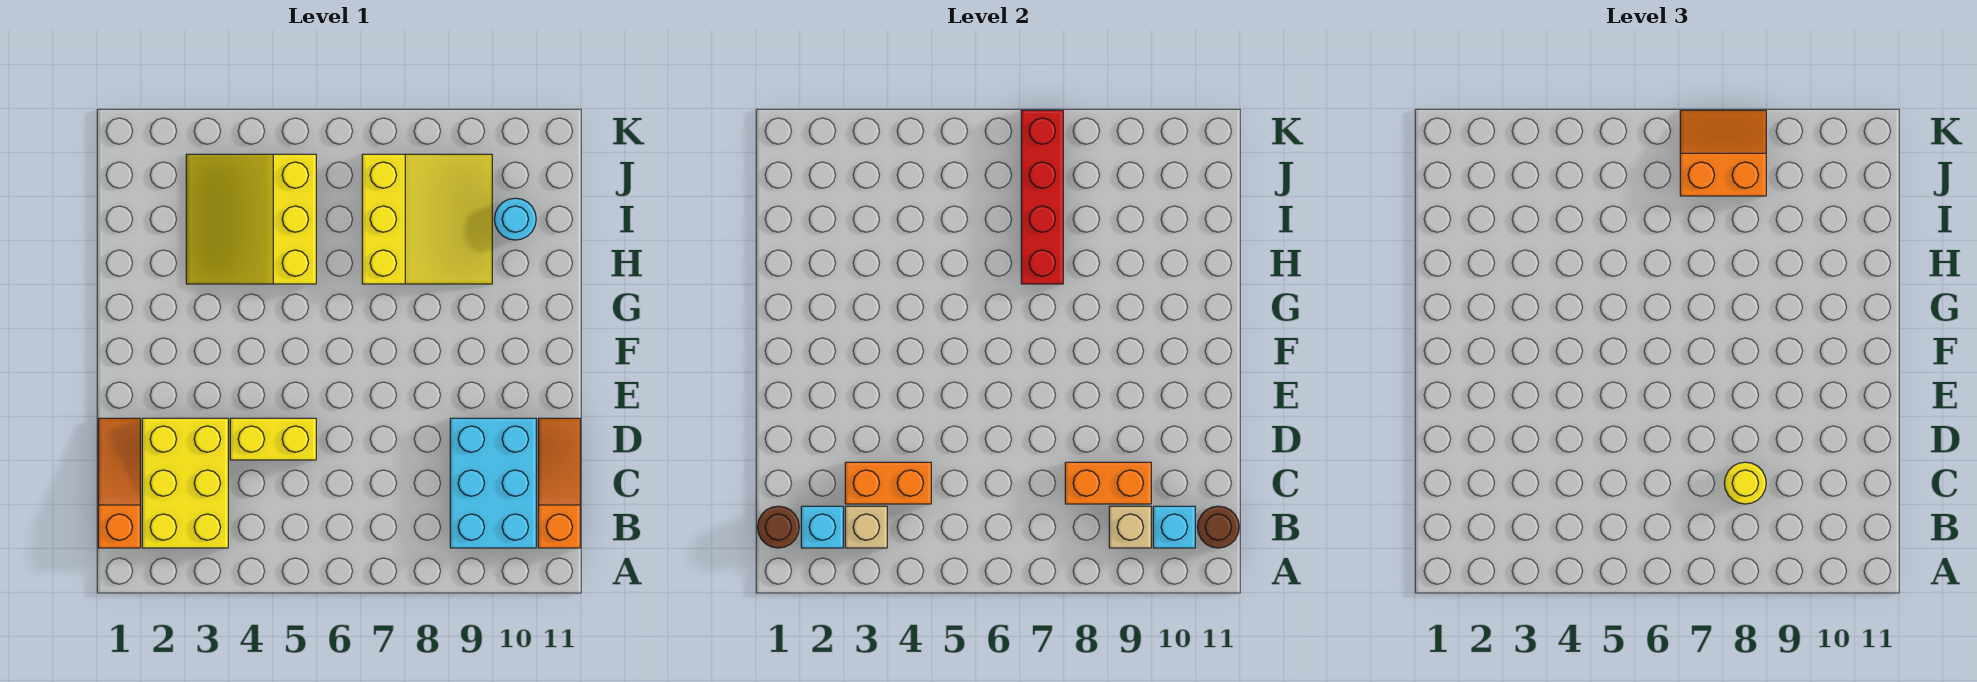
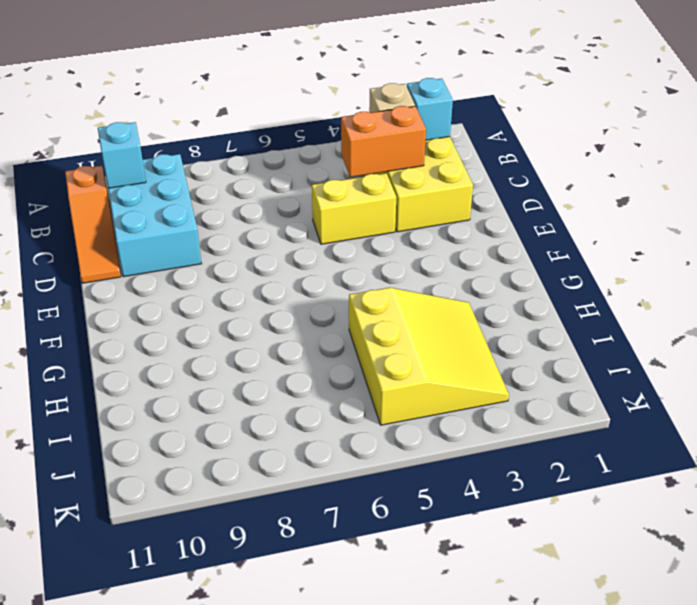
none -> orange 1x3 slope [98,418,140,548]
none -> yellow 3x3 slope [362,154,492,284]
none -> cyan 1x1 round brick [494,198,536,240]

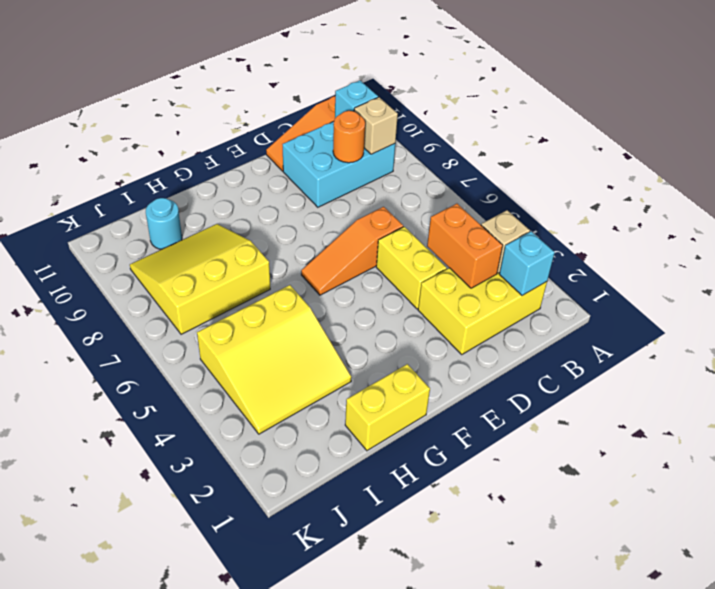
orange 1x1 round brick [333,111,365,163] -> orange 1x2 brick [1065,462,1151,504]
orange 1x3 slope [301,207,403,295] -> orange 1x3 slope moved to [98,418,140,548]
yellow 1x2 brick [345,364,430,451] -> none
none -> brown 1x1 round brick [757,506,799,548]
none -> brown 1x1 round brick [1197,506,1239,548]
none -> red 1x4 brick [1021,110,1063,284]

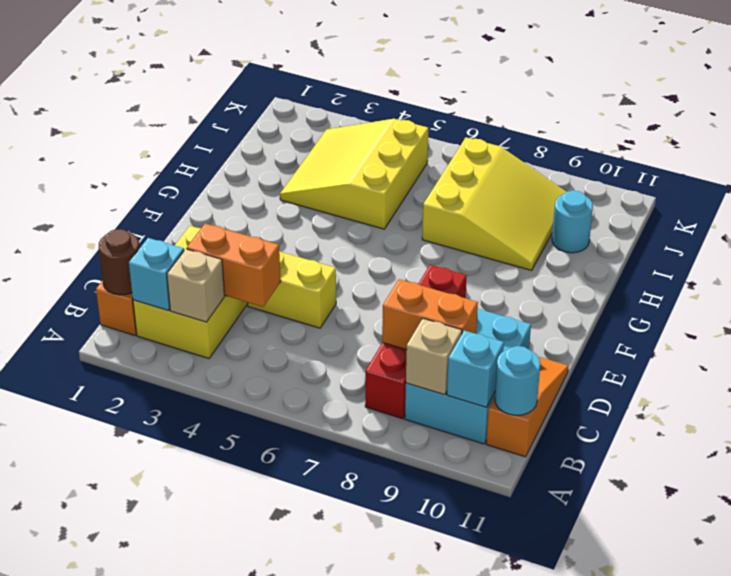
red 1x4 brick [365,265,467,419] -> red 1x4 brick moved to [1021,110,1063,284]
cyan 1x1 round brick [495,346,540,415] -> brown 1x1 round brick [1197,506,1239,548]
none -> yellow 1x1 round brick [1724,462,1766,504]
none -> orange 2x2 slope [1680,110,1766,196]

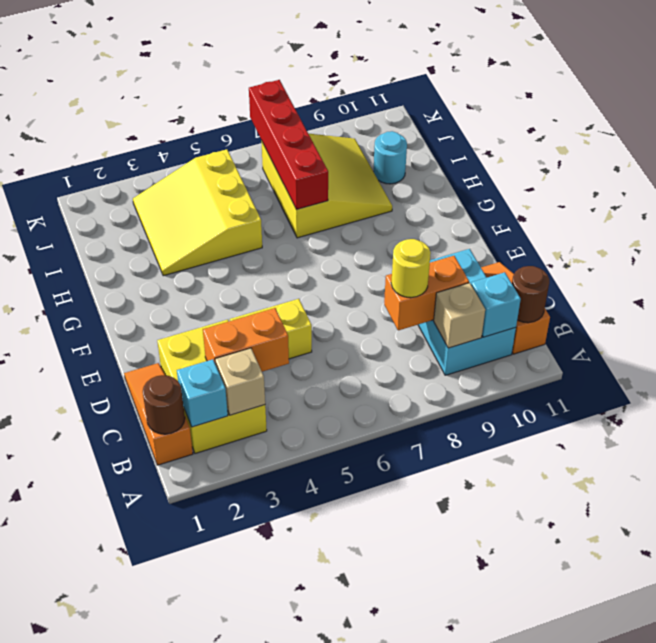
none -> orange 2x2 slope [1680,110,1766,196]

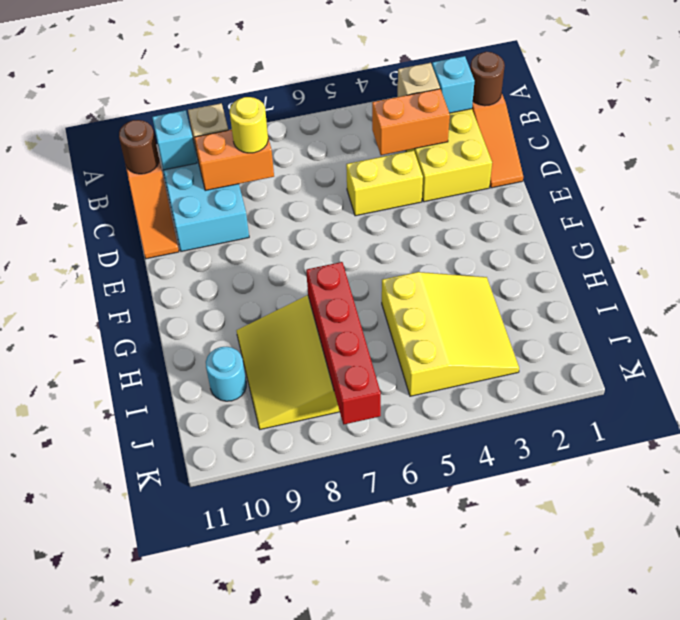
none -> orange 2x2 slope [1680,110,1766,196]

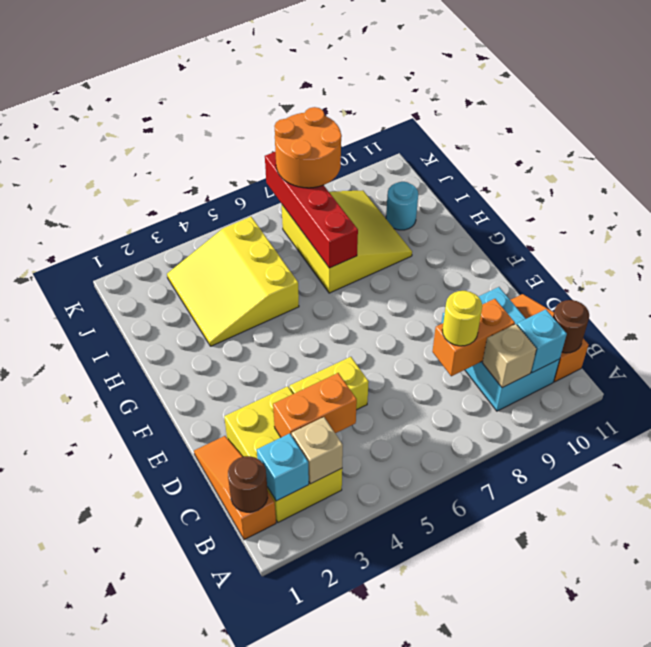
orange 2x2 round brick [275,107,342,188] -> orange 2x2 slope [1680,110,1766,196]

